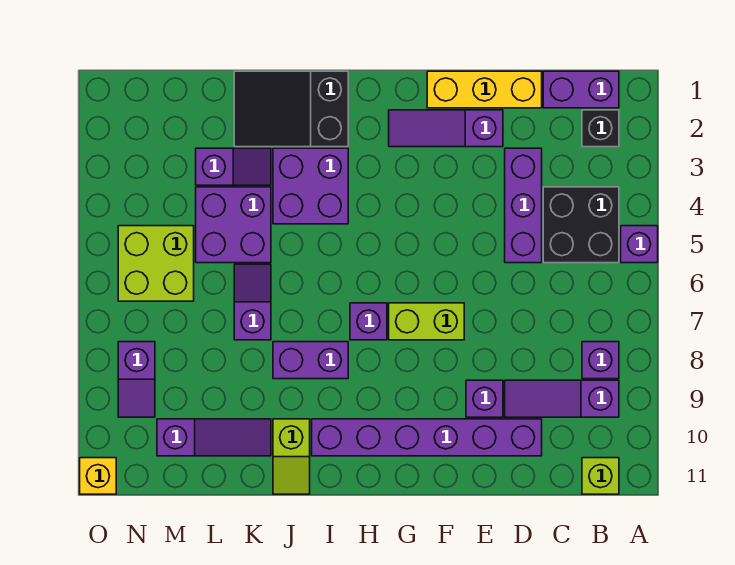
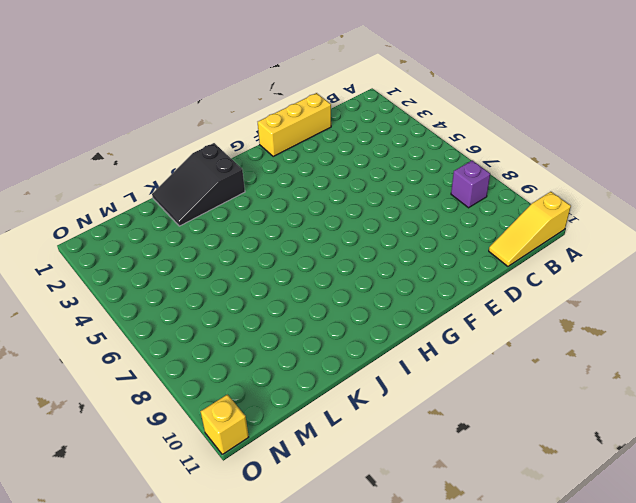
yellow 1x3 slope [489,192,571,266] -> lime 1x1 brick [582,458,619,494]
none -> purple 1x1 brick [621,226,658,263]
none -> purple 1x2 brick [543,71,619,108]
none -> black 1x1 brick [582,110,619,147]

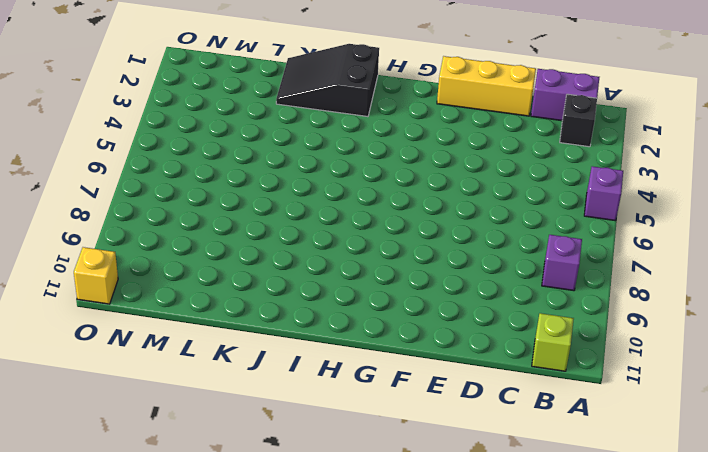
none -> black 2x2 brick [543,187,619,263]
none -> purple 1x3 slope [505,380,619,417]
none -> purple 1x3 brick [505,148,542,263]

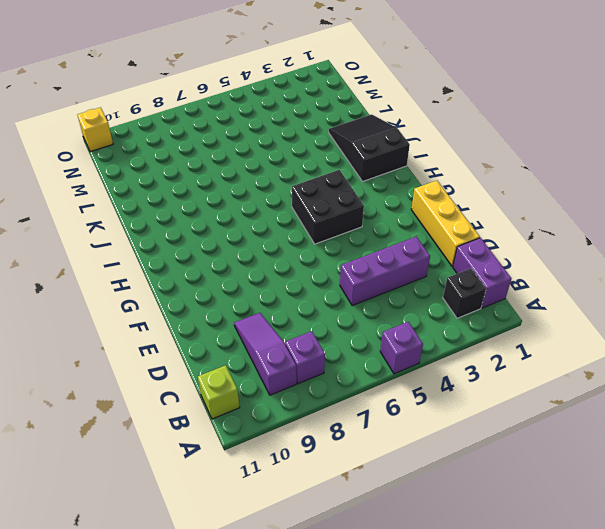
black 2x2 brick [292,170,364,244] -> black 2x2 brick moved to [543,187,619,263]
none -> purple 1x6 brick [312,419,542,456]
none -> purple 1x3 slope [389,110,503,147]
none -> purple 1x1 brick [466,380,503,417]

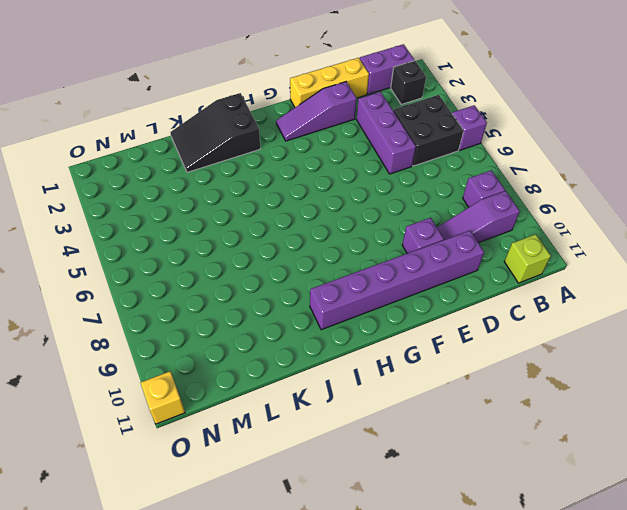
none -> lime 1x2 brick [389,303,464,340]
none -> purple 1x1 brick [350,303,387,340]
none -> purple 2x2 brick [273,148,348,224]

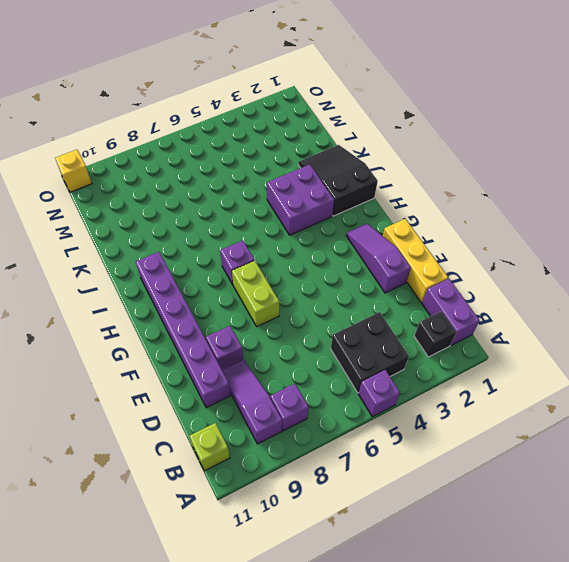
none -> purple 1x3 brick [505,148,542,263]
none -> purple 1x2 brick [273,342,348,379]
none -> lime 1x2 slope [273,419,310,494]

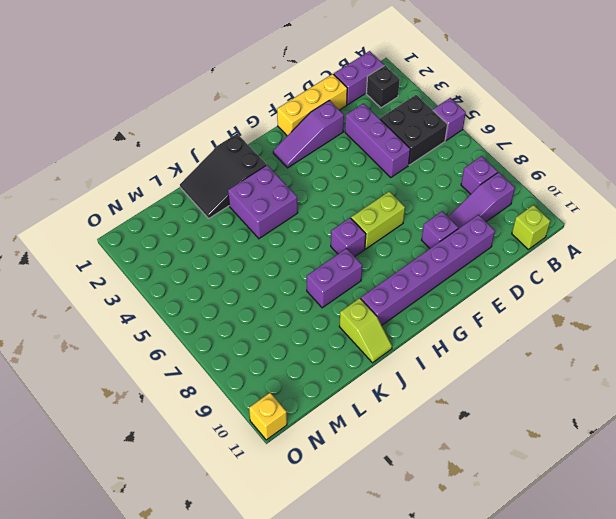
none -> purple 1x2 slope [196,148,271,185]
none -> purple 2x2 brick [196,187,271,263]
none -> purple 1x2 slope [234,264,271,340]

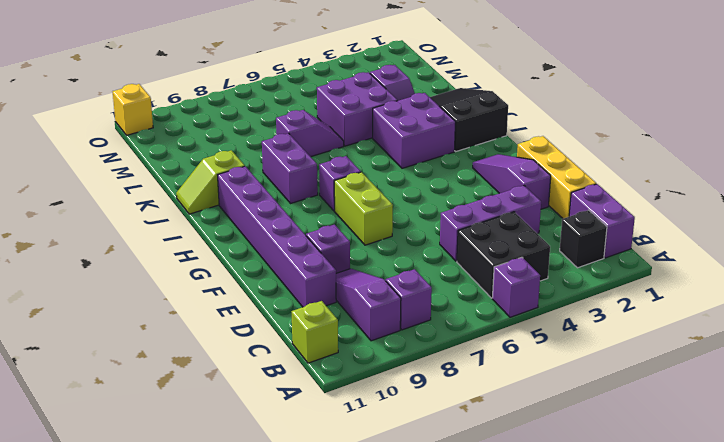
none -> purple 1x3 slope [157,419,271,456]
none -> lime 2x2 brick [118,226,194,301]
none -> purple 1x2 slope [118,342,155,417]

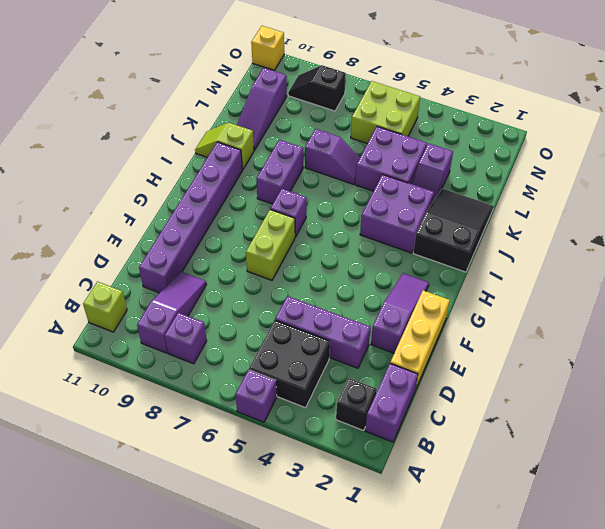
black 1x2 slope [288,65,346,111] -> purple 1x2 slope [118,342,155,417]
none -> purple 1x1 brick [466,380,503,417]

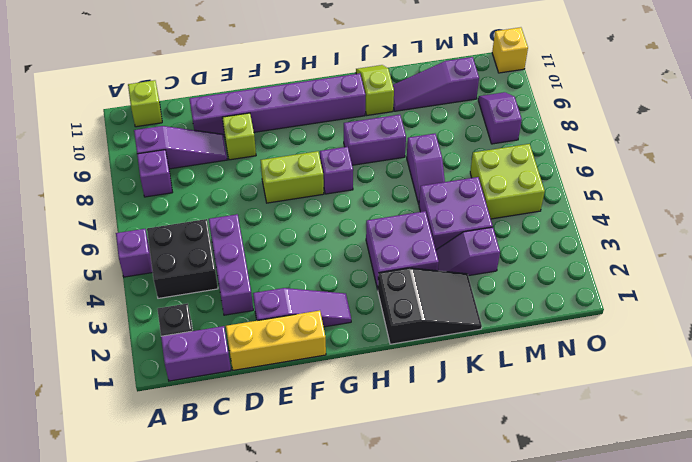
lime 1x1 brick [222,113,256,160] -> purple 1x1 brick [466,380,503,417]

